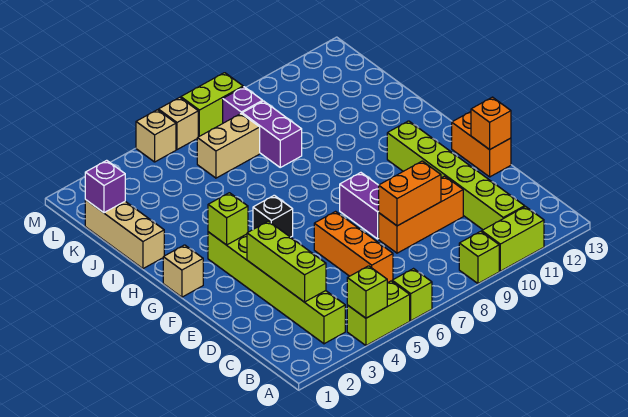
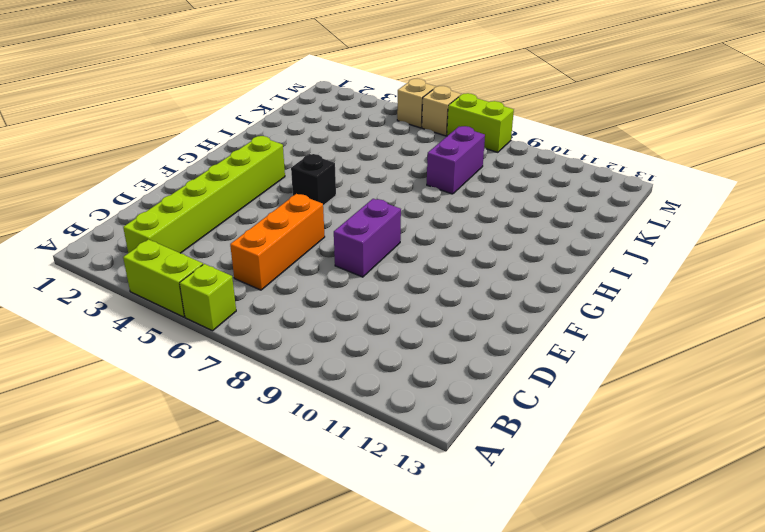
none -> lime 1x1 brick [459,231,499,283]
none -> lime 1x2 brick [482,207,544,271]
none -> lime 1x6 brick [387,121,525,230]

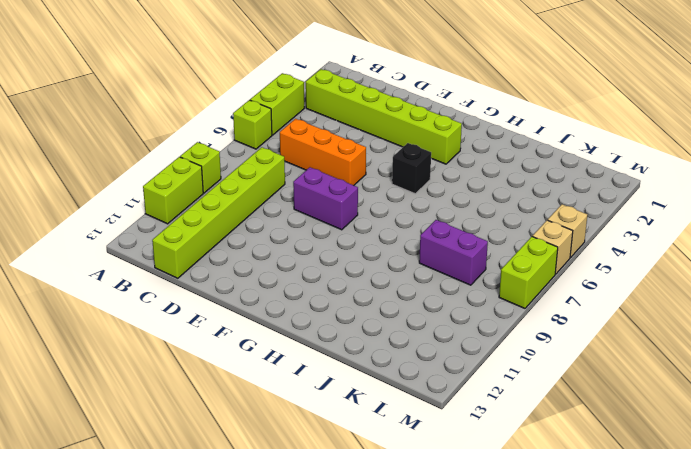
lime 1x6 brick [152,147,285,278] -> lime 1x6 brick turned to [387,121,525,230]
none -> orange 1x3 brick [379,176,463,253]
none -> orange 1x2 brick [452,112,511,177]
none -> tan 1x1 brick [163,245,203,297]

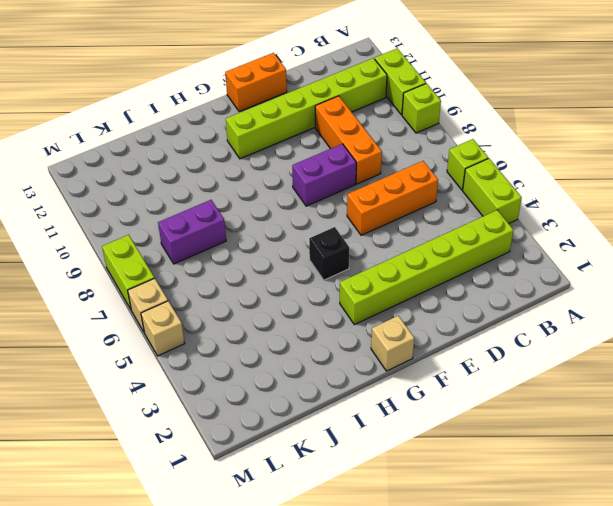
none -> tan 1x3 brick [85,200,164,269]
none -> tan 1x2 brick [197,114,260,178]
none -> purple 1x1 brick [223,87,263,123]

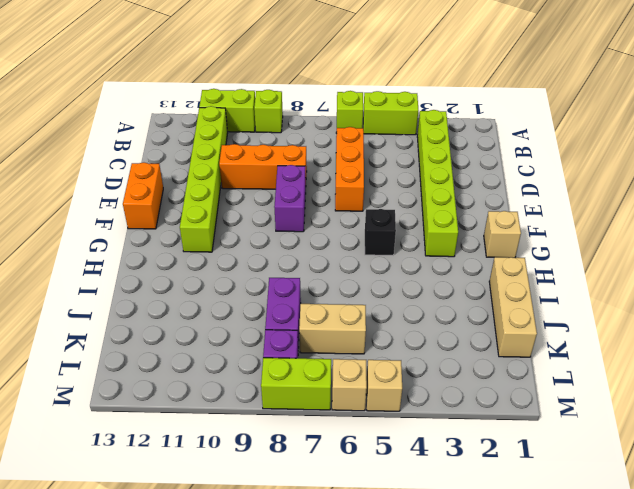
none -> lime 1x1 brick [347,266,387,318]
none -> lime 1x3 brick [247,221,326,302]
none -> orange 1x2 brick [379,161,441,226]

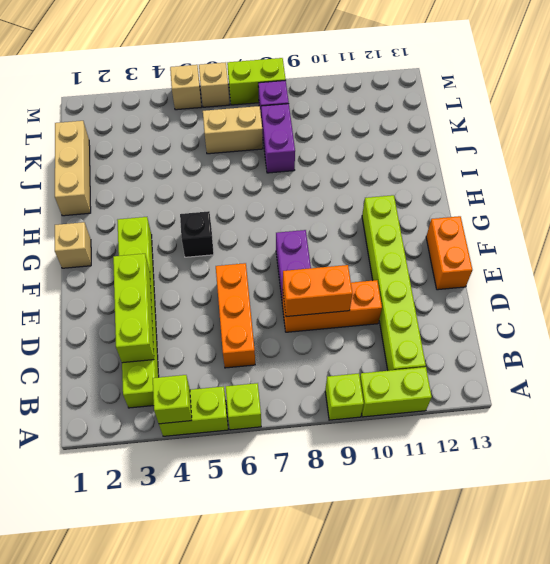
none -> orange 1x1 brick [471,97,511,150]
none -> lime 1x1 brick [208,193,248,245]
none -> purple 1x1 brick [85,160,125,213]

